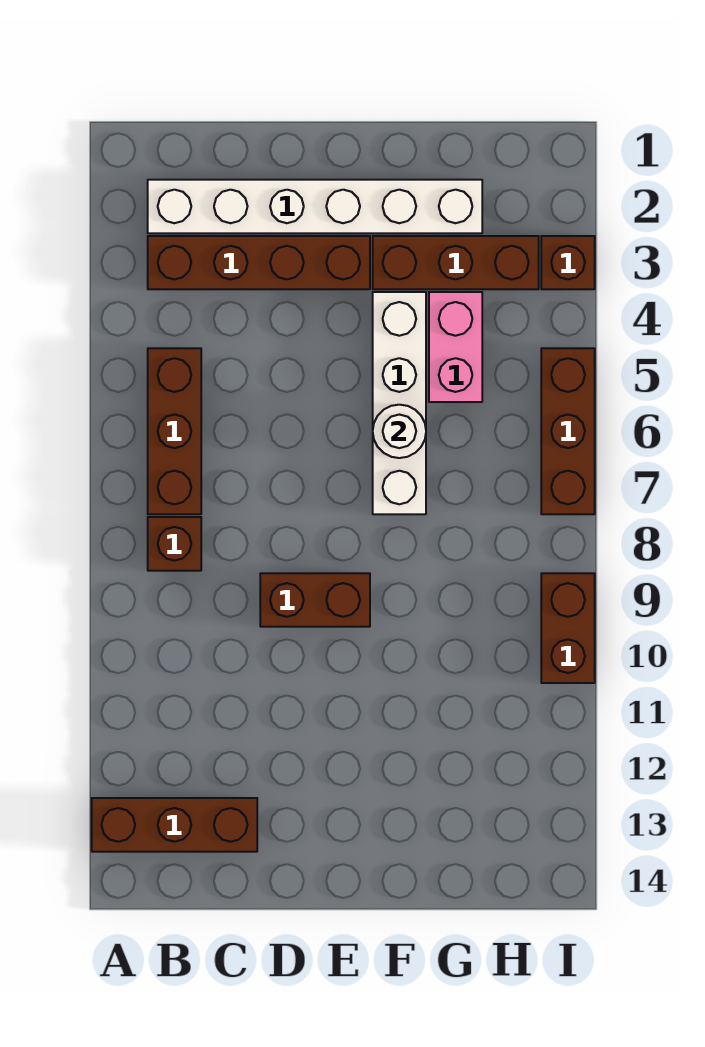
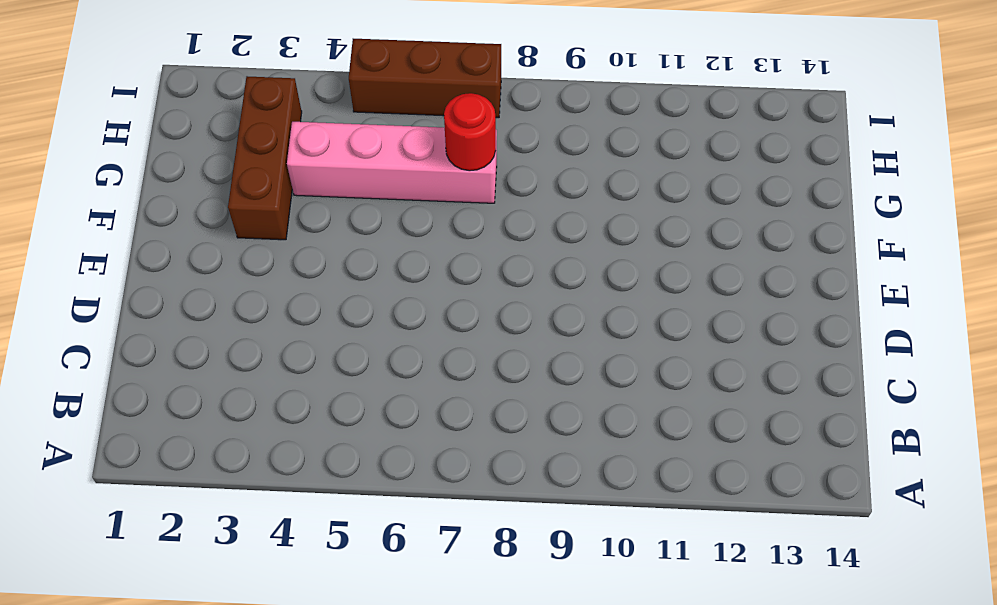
pink 1x4 brick [287,122,497,203] -> pink 1x2 brick [429,292,482,402]
red 1x1 round brick [444,93,496,171] -> none
none -> brown 1x3 brick [92,798,257,852]
none -> white 1x6 brick [148,180,482,233]
none -> brown 1x4 brick [148,236,370,289]

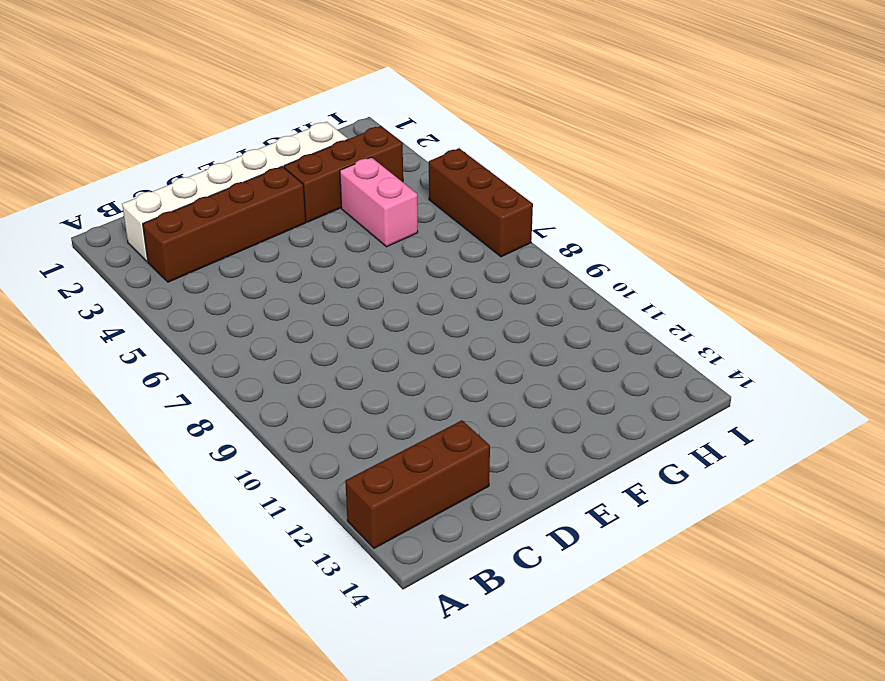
none -> brown 1x3 brick [148,348,201,514]
none -> brown 1x1 brick [148,517,201,571]
none -> brown 1x2 brick [260,573,370,627]

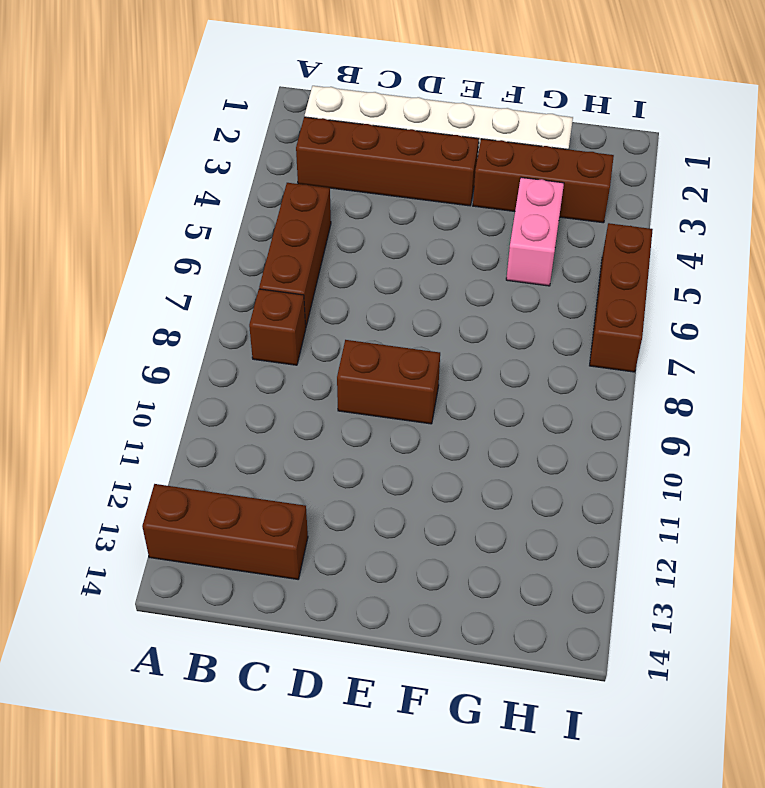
none -> white 1x4 brick [373,292,426,514]
none -> brown 1x1 brick [541,236,595,289]
none -> brown 1x2 brick [541,573,595,683]

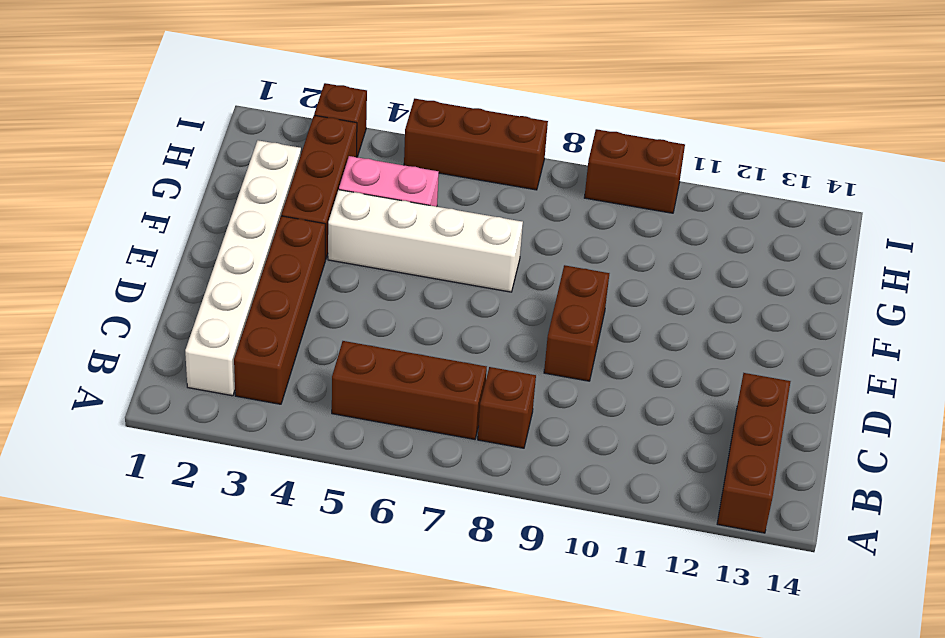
none -> white 1x1 round brick [373,405,426,458]

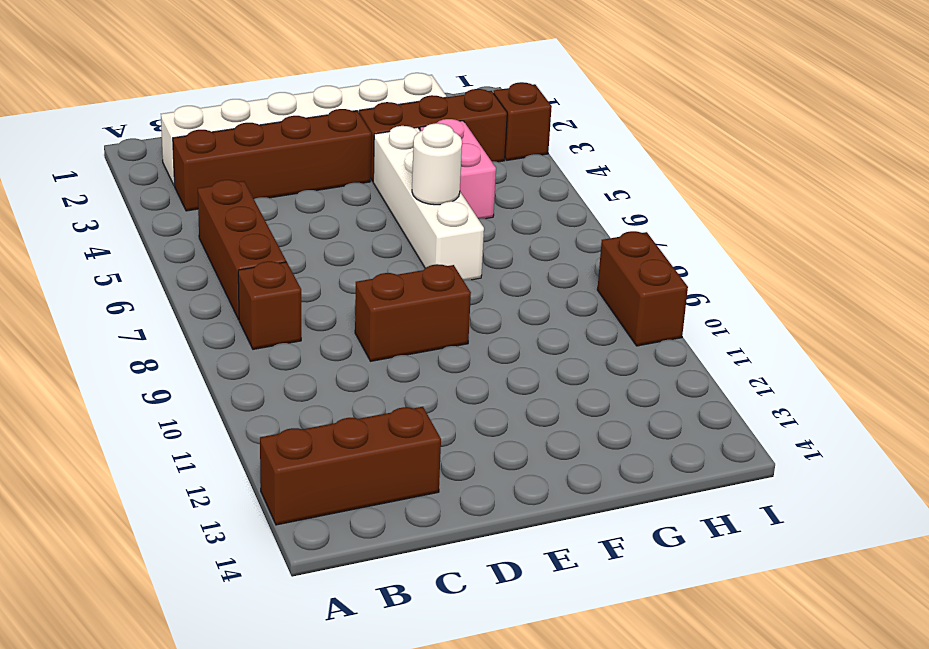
none -> brown 1x3 brick [541,348,595,514]

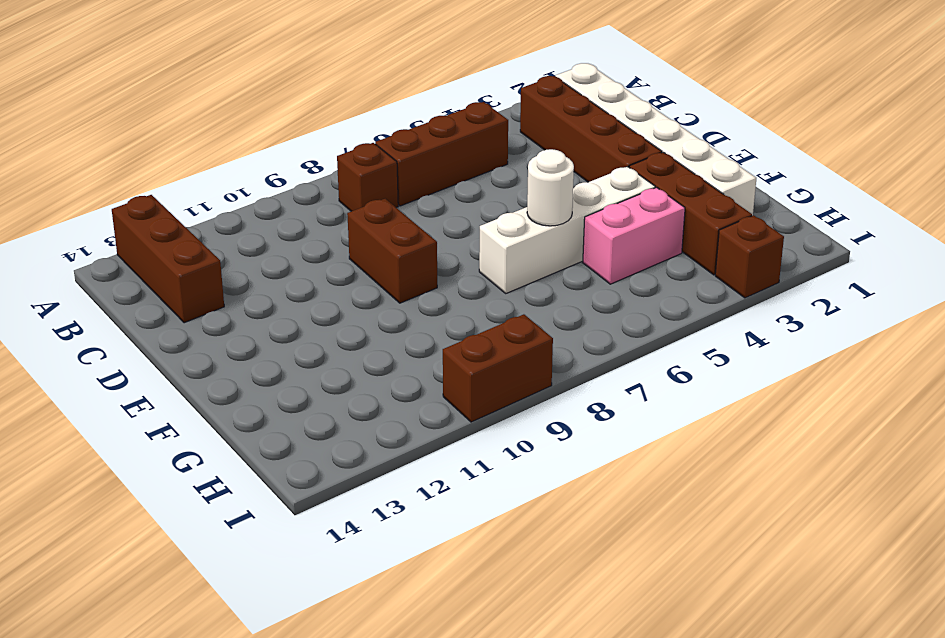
none -> brown 1x3 brick [541,348,595,514]

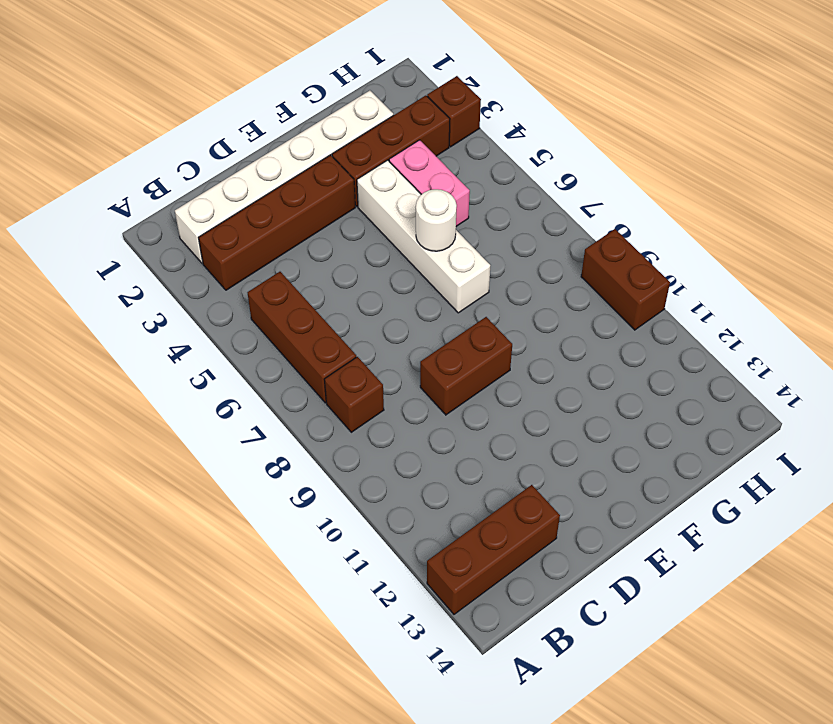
none -> brown 1x3 brick [541,348,595,514]

